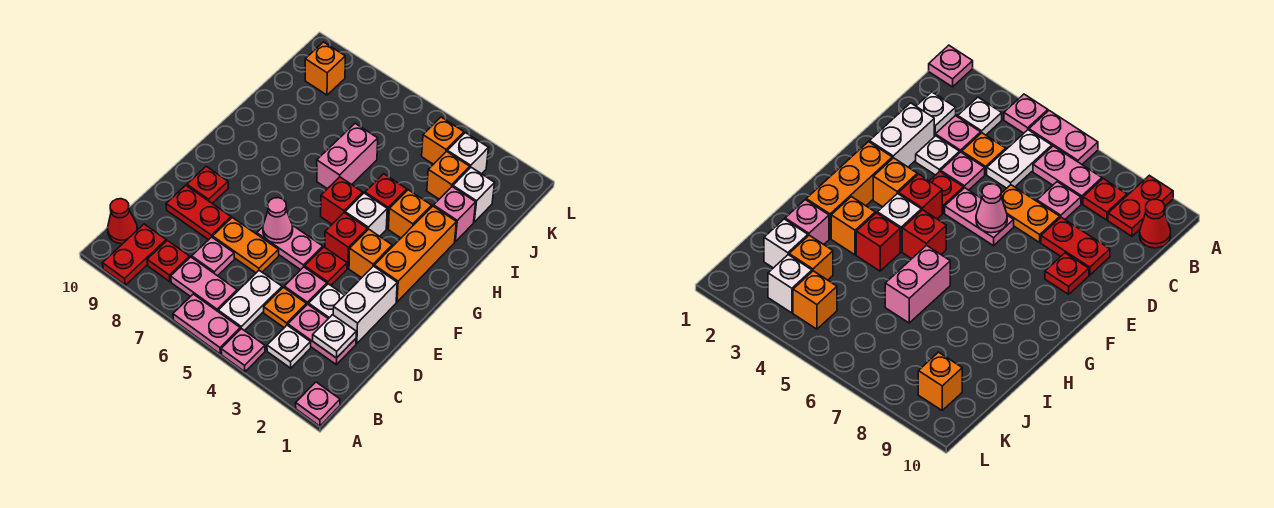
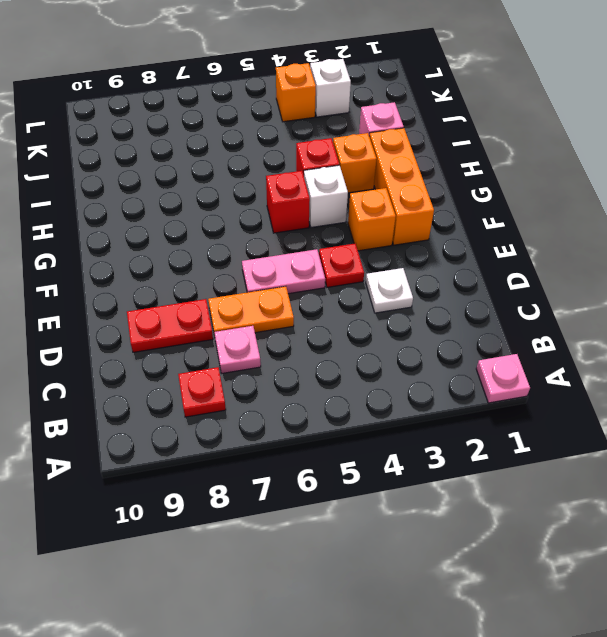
none -> pink 1x1 plate [221,329,265,372]
none -> pink 1x2 plate [173,294,240,354]
none -> red 1x2 plate [103,224,166,285]
none -> white 1x1 plate [267,325,311,368]

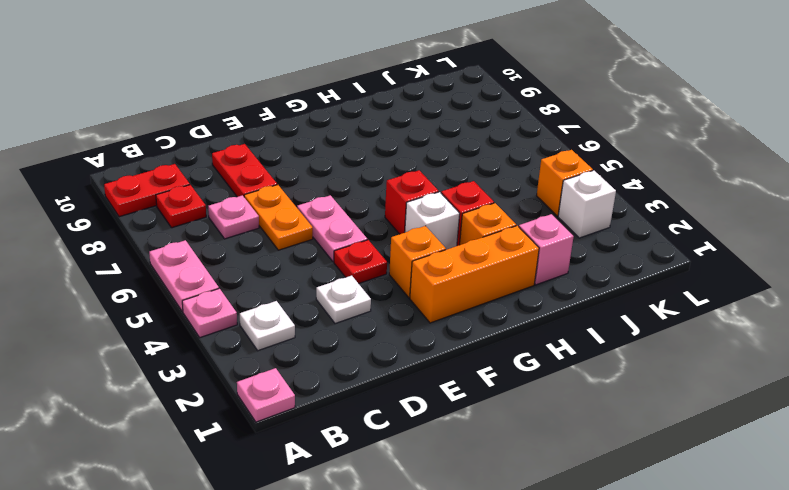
none -> white 1x2 plate [218,270,282,331]
none -> pink 1x2 plate [171,257,237,311]
none -> red 1x1 cone [108,199,137,244]
none -> pink 1x2 plate [288,304,356,365]

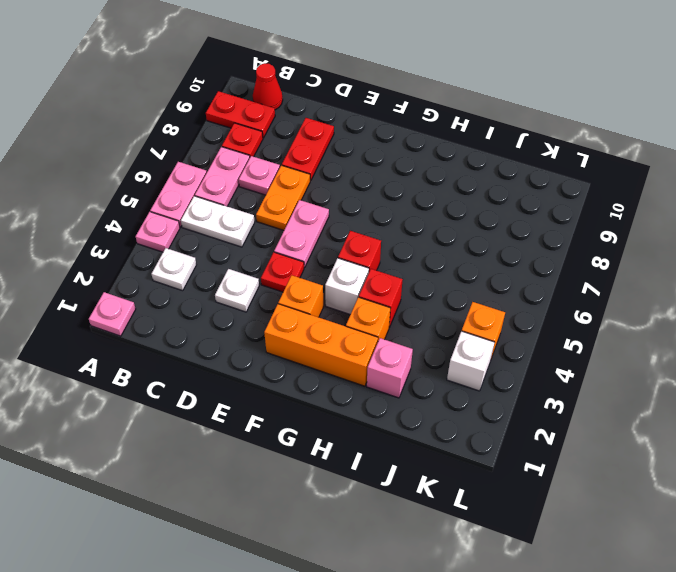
none -> pink 1x2 plate [288,304,356,365]
none -> orange 1x1 plate [264,287,307,328]
none -> white 1x2 brick [333,266,397,343]
none -> pink 1x1 plate [284,267,327,305]

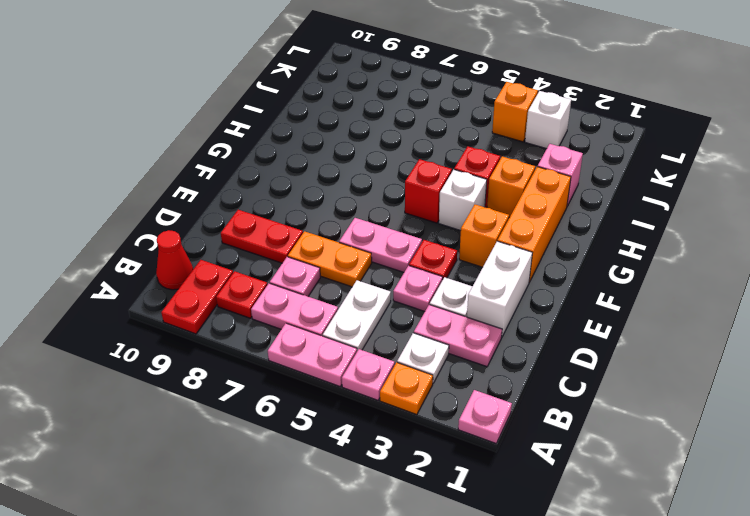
orange 1x1 plate [380,362,433,415] -> orange 1x1 plate moved to [264,287,307,328]
none -> red 1x1 plate [187,166,228,203]
none -> red 1x1 brick [325,213,367,268]
none -> pink 1x2 brick [317,123,378,189]
none -> white 1x1 brick [453,167,495,222]

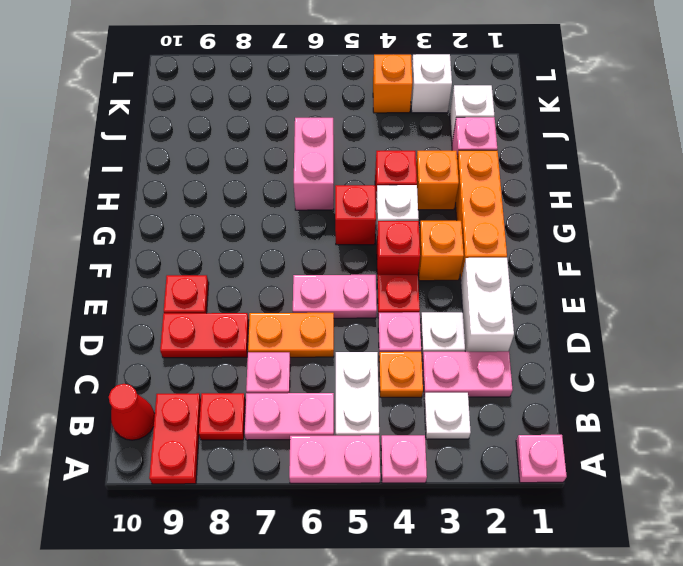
none -> orange 1x1 brick [427,151,470,199]
none -> orange 1x1 brick [305,42,345,95]
none -> white 1x1 plate [313,315,356,358]
none -> pink 1x1 cone [263,198,293,243]

